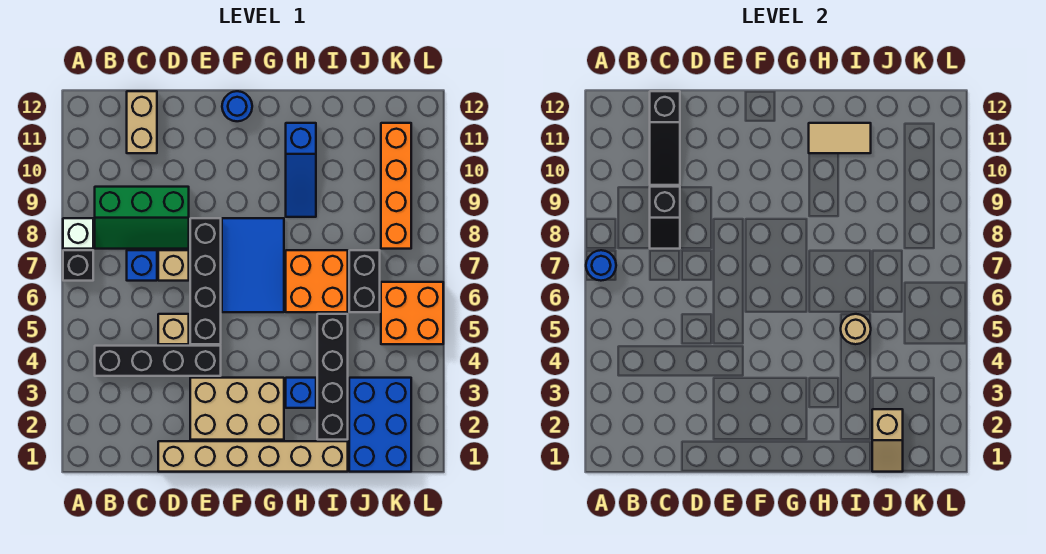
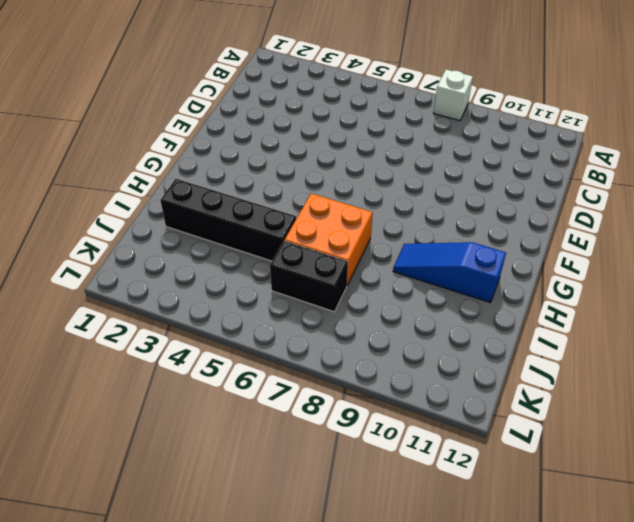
none -> black 1x1 brick [63,250,93,281]
none -> black 1x4 brick [95,346,221,376]
none -> green 2x3 slope [95,187,189,249]

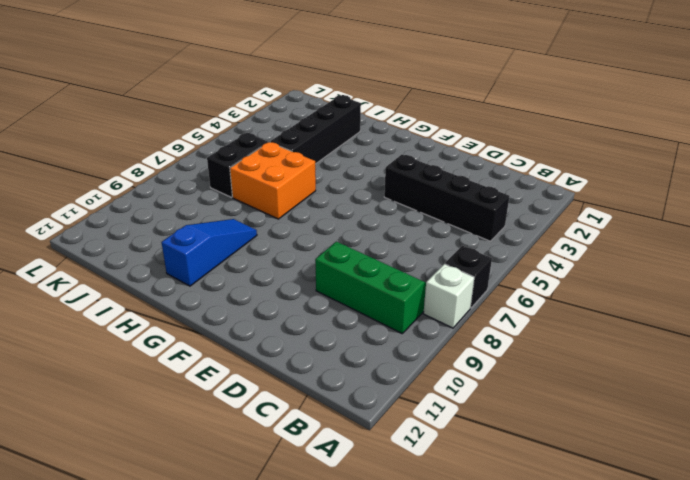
none -> blue 1x1 brick [127,250,157,281]
none -> tan 1x2 brick [127,91,157,153]
none -> tan 1x6 brick [158,441,348,472]

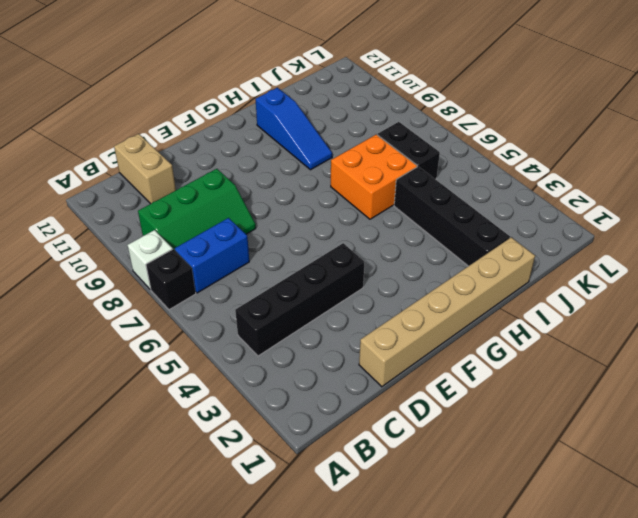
blue 1x2 brick [175,218,249,293] -> blue 1x1 brick [127,250,157,281]
none -> tan 1x1 brick [158,314,189,344]
none -> tan 1x1 brick [158,250,189,281]
none -> tan 2x3 brick [190,378,284,440]

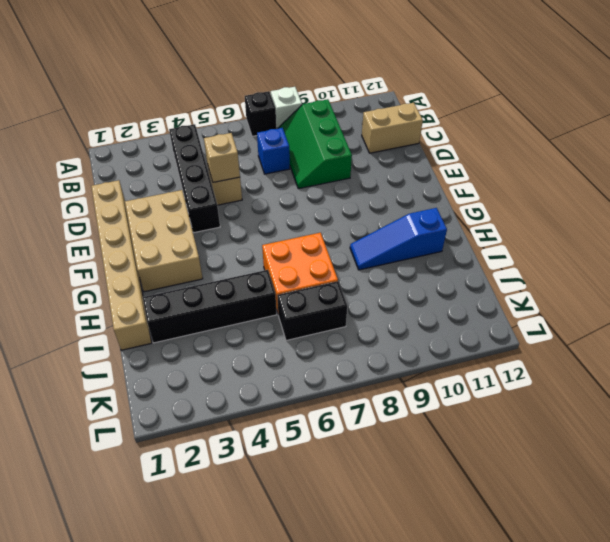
tan 1x1 brick [204,133,240,182] -> tan 1x1 brick moved to [158,250,189,281]
none -> black 1x4 brick [190,218,221,344]
none -> blue 2x3 tile [222,218,284,312]
none -> blue 1x1 round brick [222,91,252,121]

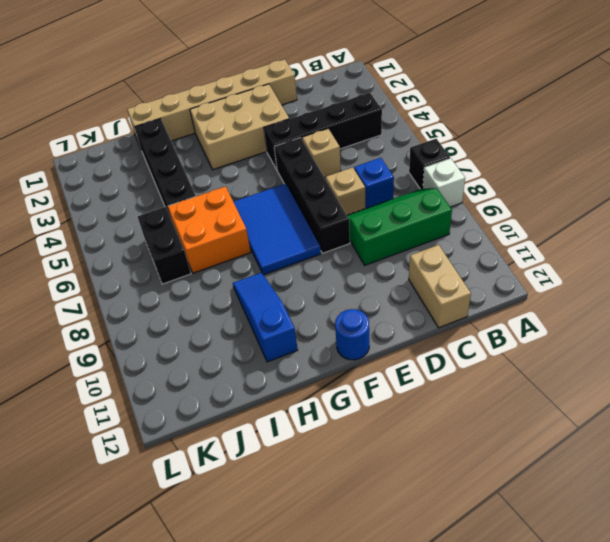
none -> blue 1x1 brick [286,378,316,408]
none -> blue 2x3 brick [349,378,411,472]
none -> orange 2x2 brick [381,282,443,344]

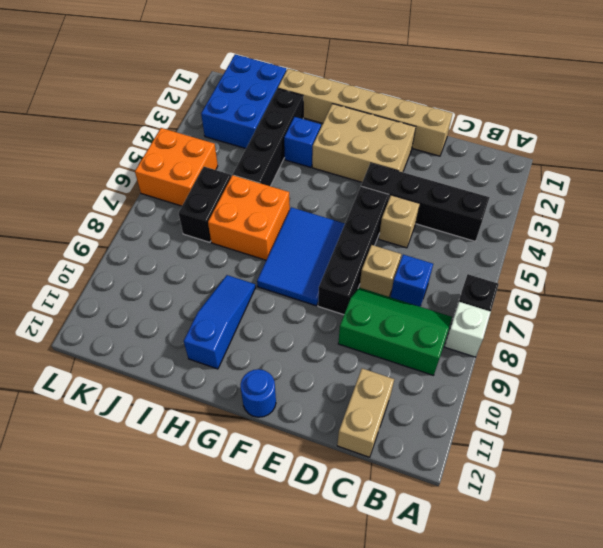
none -> orange 1x4 brick [381,123,411,249]
none -> blue 1x1 round brick [586,250,616,281]
none -> black 1x2 slope [650,187,680,249]

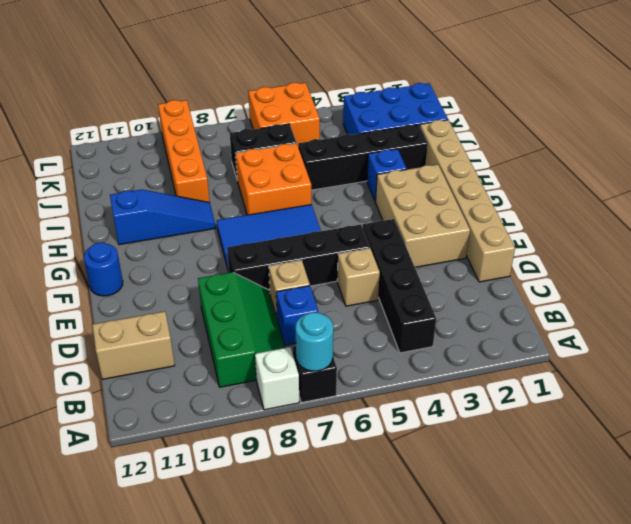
cyan 1x1 round brick [296,312,333,371] -> blue 1x1 round brick [586,250,616,281]
orange 1x4 brick [158,100,210,202] -> orange 1x4 brick turned to [381,123,411,249]
none -> black 1x2 slope [650,187,680,249]
none -> black 1x3 slope [650,91,680,185]
none -> tan 1x2 tile [809,123,871,153]

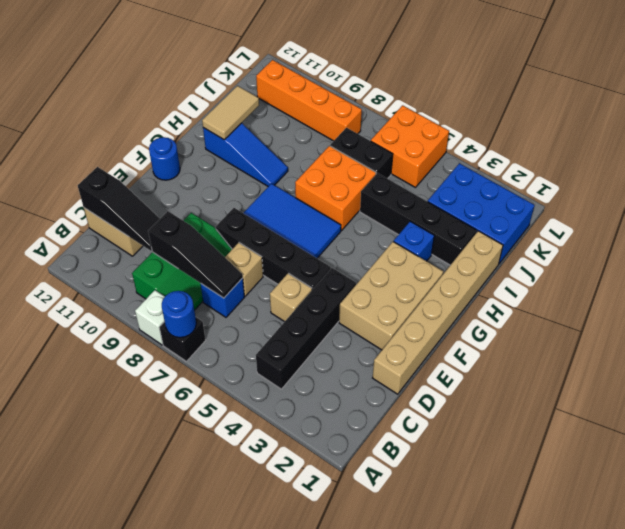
black 1x3 slope [148,211,243,298] -> black 1x2 slope [650,187,680,249]
none -> tan 1x1 round brick [841,314,871,344]
none -> tan 1x2 slope [872,409,903,472]

